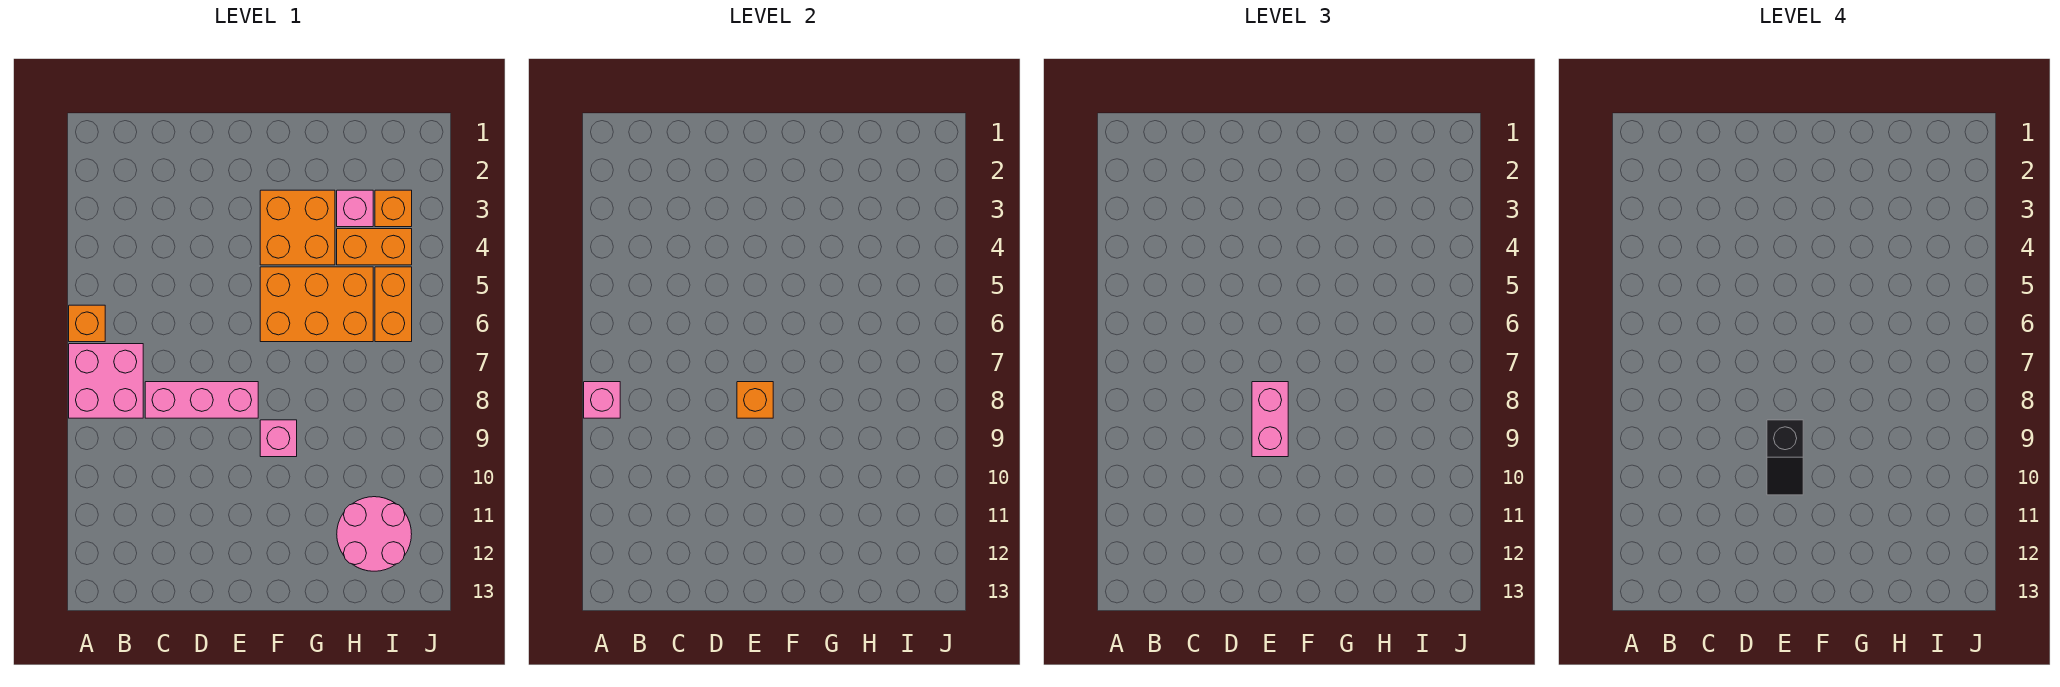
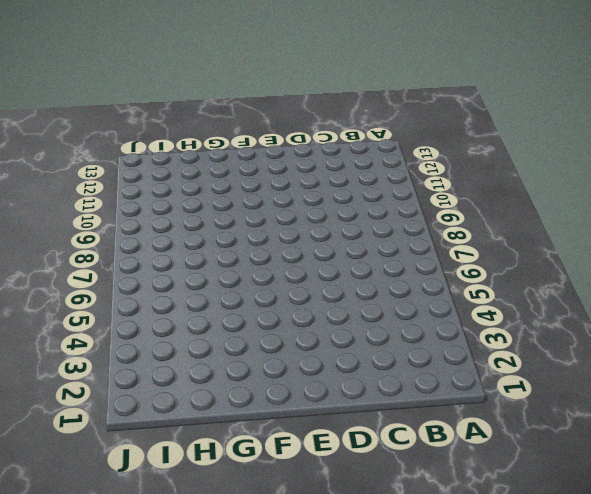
none -> orange 1x1 brick [69,305,105,342]
none -> pink 2x2 brick [69,344,143,418]
none -> pink 1x3 brick [145,382,258,418]

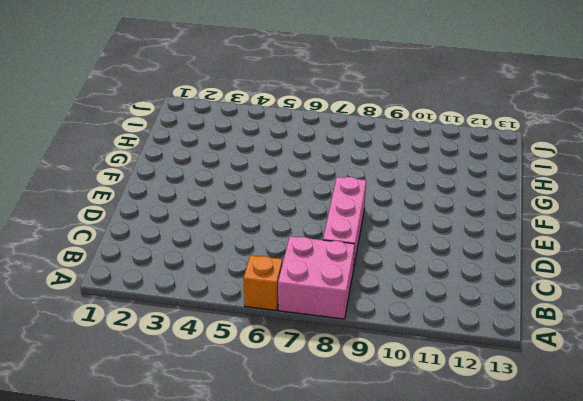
none -> orange 2x2 brick [260,190,335,265]
none -> orange 2x3 brick [260,267,373,342]
none -> pink 1x1 brick [260,420,297,457]

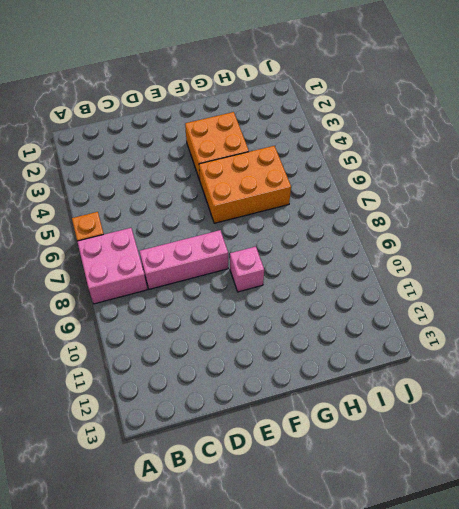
none -> pink 1x1 brick [337,190,373,227]
none -> orange 1x2 brick [337,229,412,265]
none -> pink 2x2 round brick [337,497,412,571]

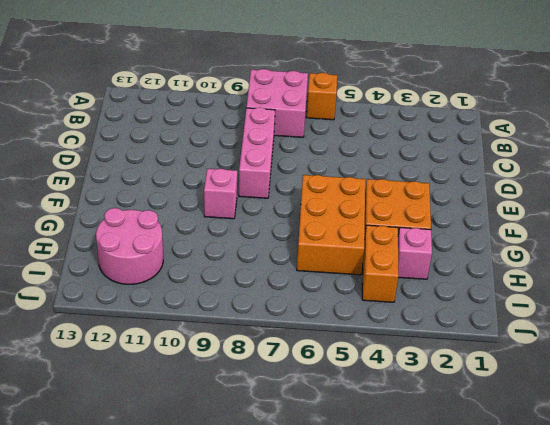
none -> orange 1x1 brick [375,190,412,227]
none -> orange 1x2 brick [375,267,412,342]
none -> pink 1x1 brick [584,382,620,418]

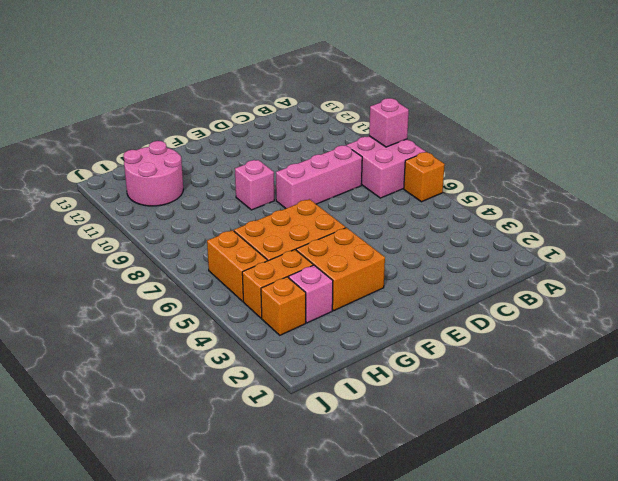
none -> orange 1x1 brick [737,382,773,418]
none -> pink 1x2 brick [1252,382,1288,457]
none -> black 1x2 slope [1767,420,1803,495]

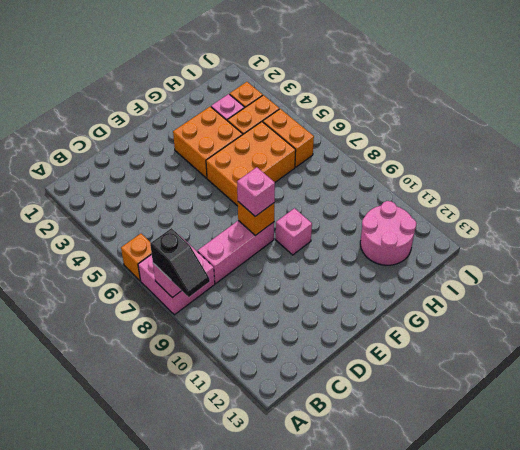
black 1x2 slope [150,228,210,297] -> black 1x2 slope moved to [1767,420,1803,495]
pink 1x1 brick [237,167,275,216] -> pink 1x2 brick [1252,382,1288,457]

